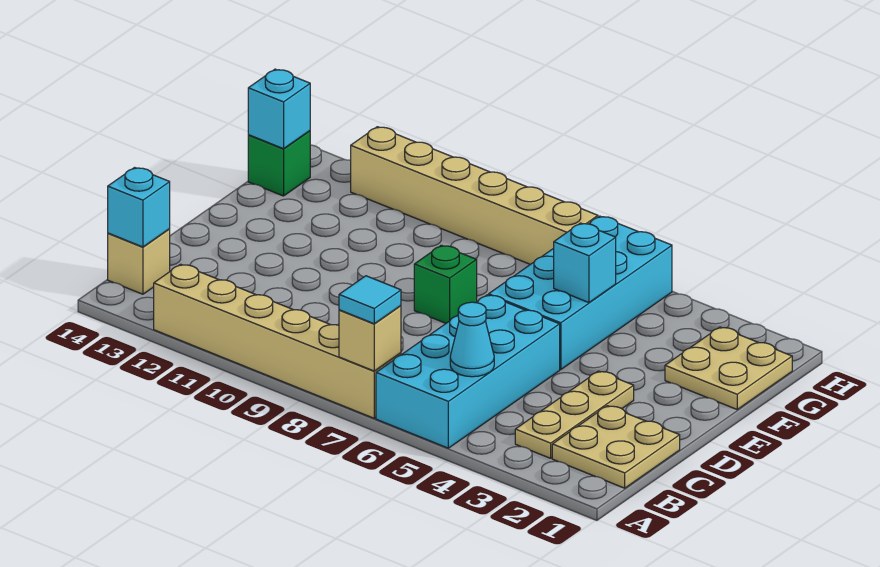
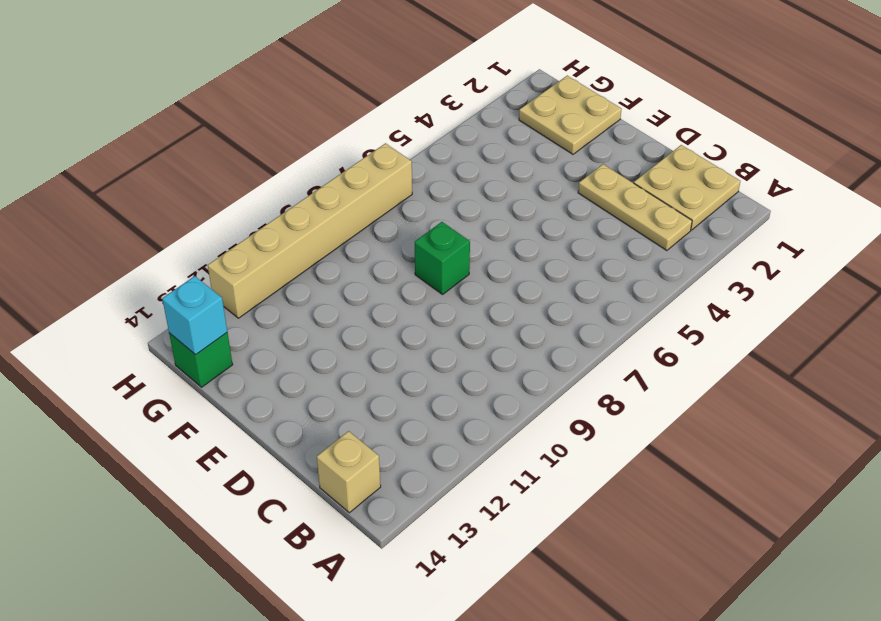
none -> cyan 2x4 brick [376,295,560,448]
none -> tan 1x6 brick [154,264,401,418]
none -> cyan 2x4 brick [489,216,672,370]

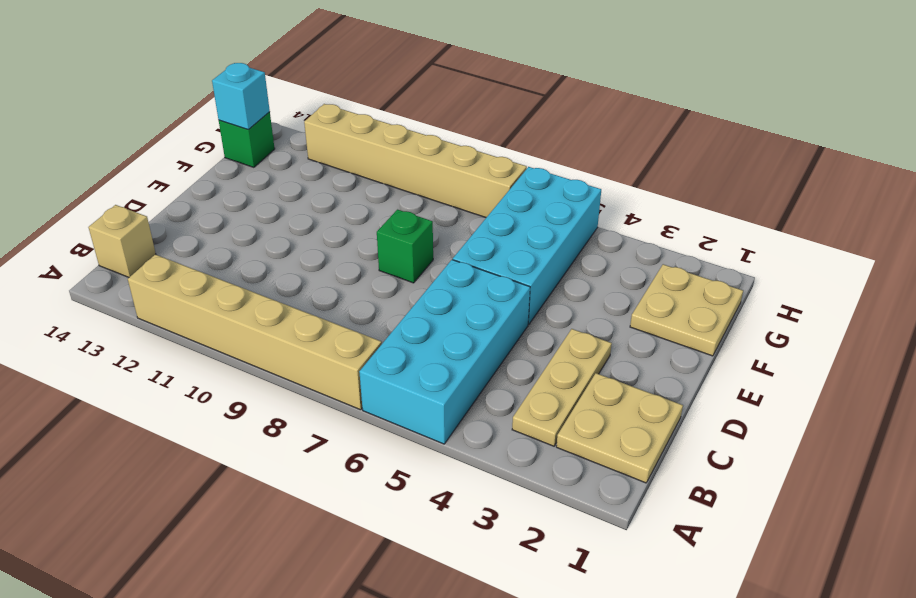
none -> tan 1x1 brick [339,306,401,371]
none -> cyan 1x1 cone [450,302,494,377]
none -> cyan 1x1 brick [108,168,170,247]

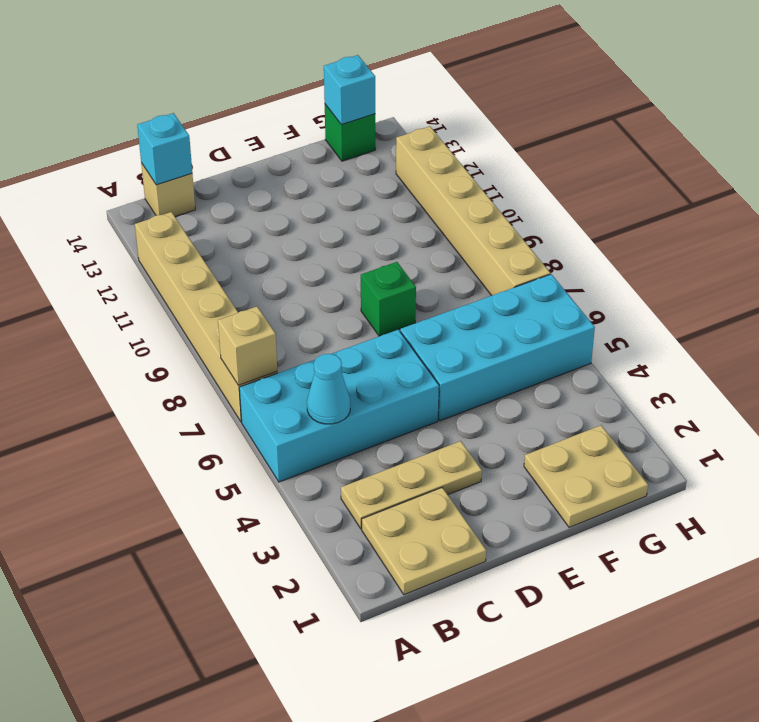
none -> cyan 1x1 brick [554,223,616,303]
none -> cyan 1x1 tile [339,276,401,324]

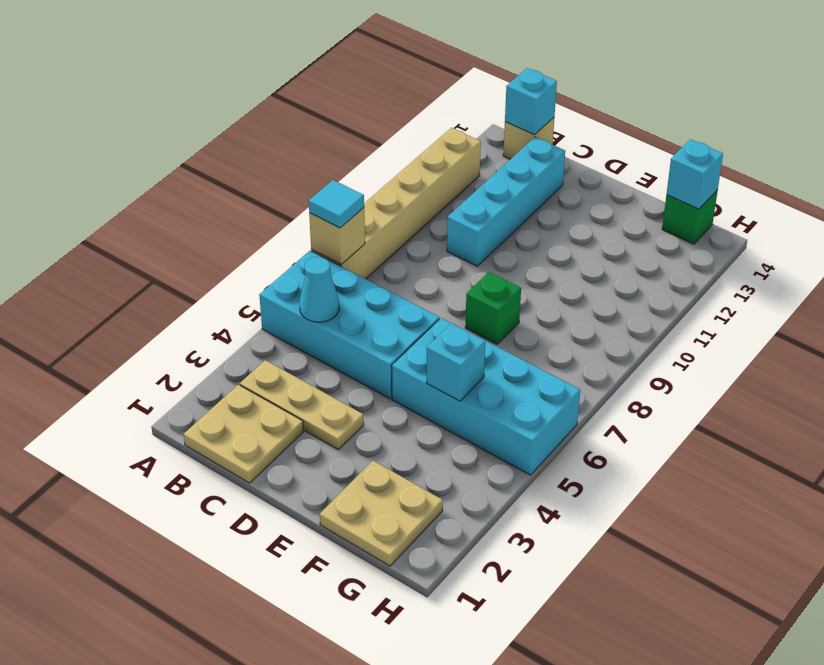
cyan 1x4 brick [447,137,565,266] -> none
none -> tan 1x6 brick [351,127,598,264]

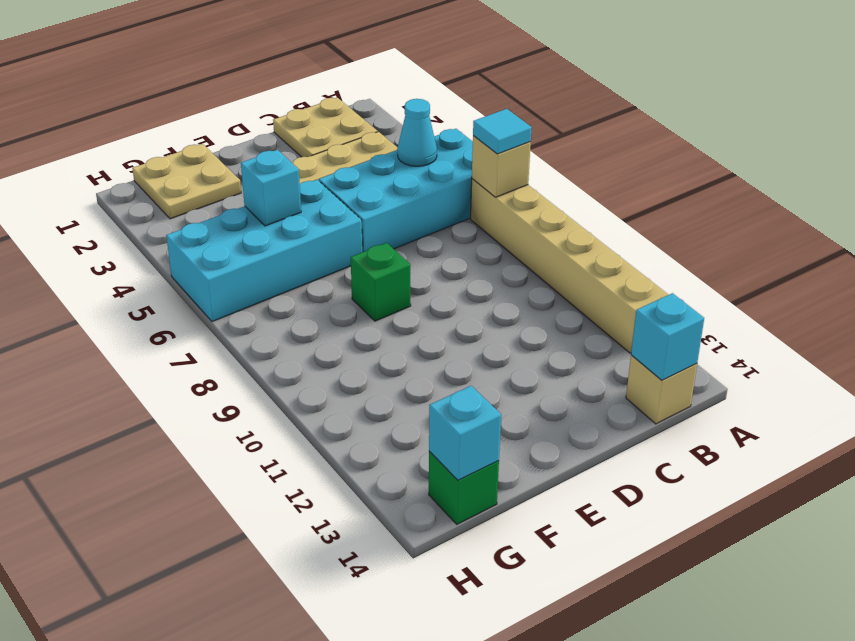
none -> tan 1x6 brick [351,127,598,264]

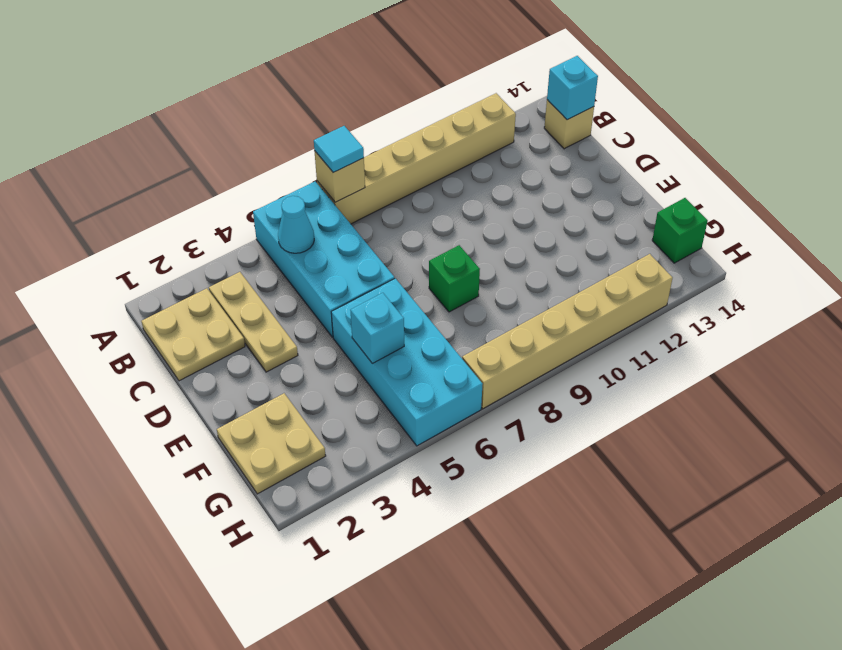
none -> cyan 1x1 brick [248,69,310,149]

